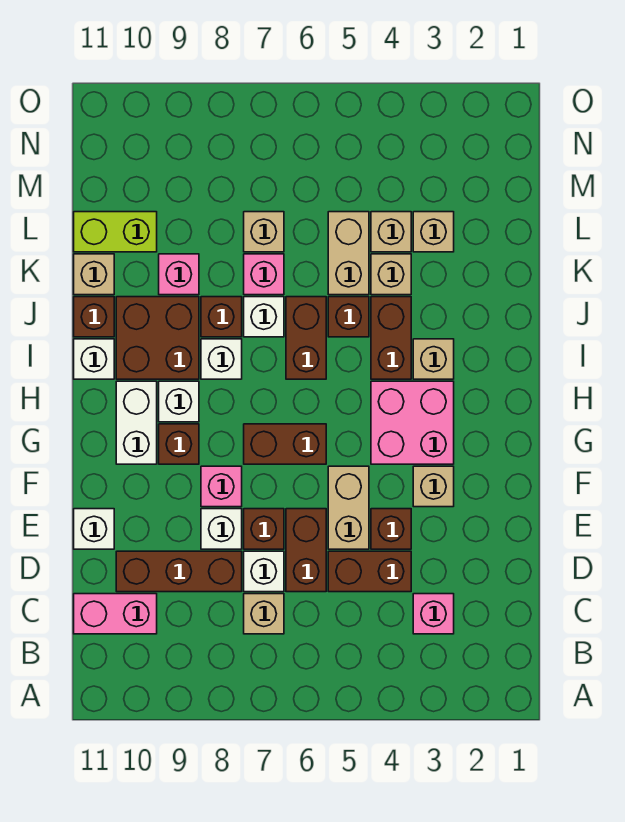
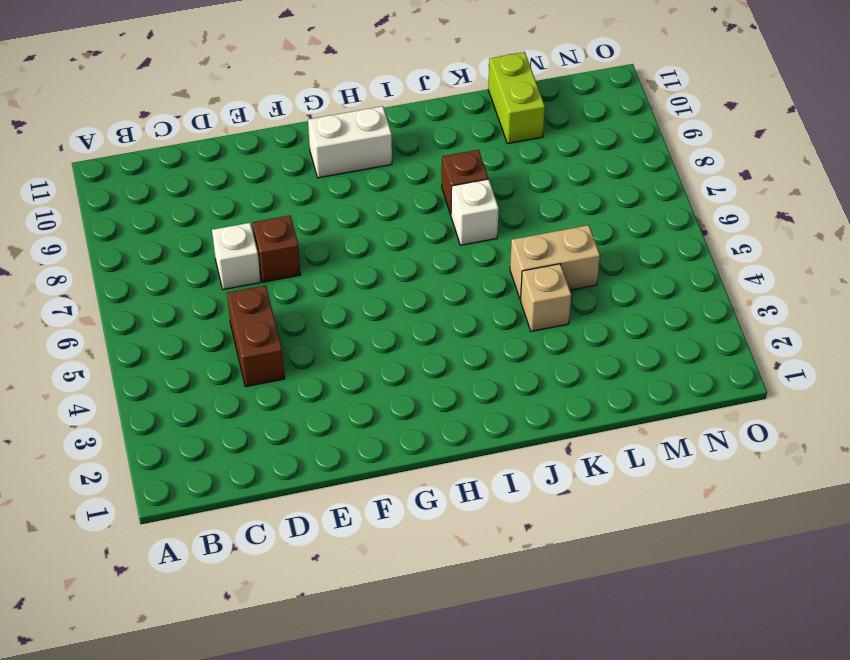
none -> pink 1x1 brick [413,594,454,634]
none -> tan 1x1 brick [244,594,284,634]
none -> pink 1x2 brick [74,594,157,634]
none -> brown 1x2 brick [286,509,326,592]

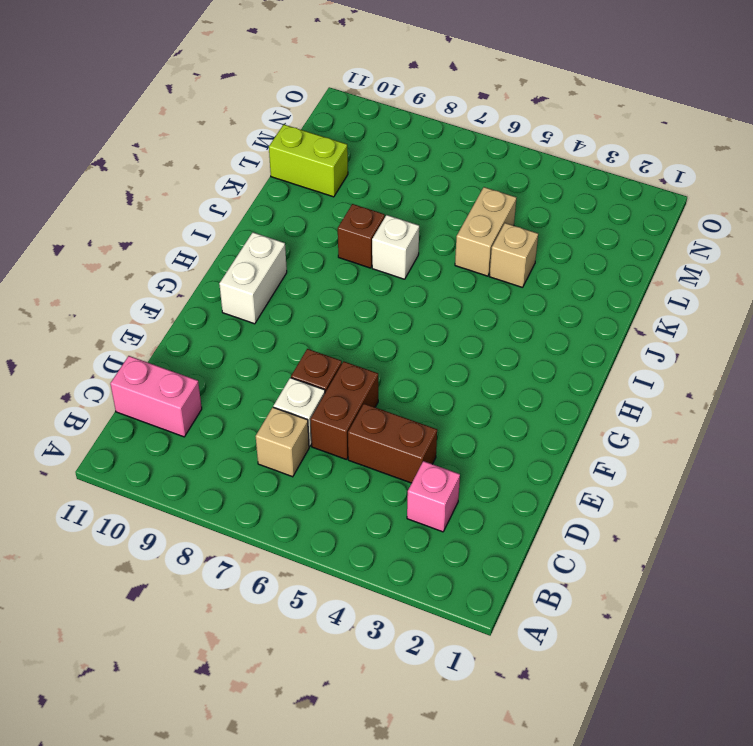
none -> brown 1x3 brick [116,551,242,592]
none -> brown 1x1 brick [371,509,411,549]
none -> tan 1x2 brick [328,466,369,549]
none -> white 1x1 brick [201,509,242,549]

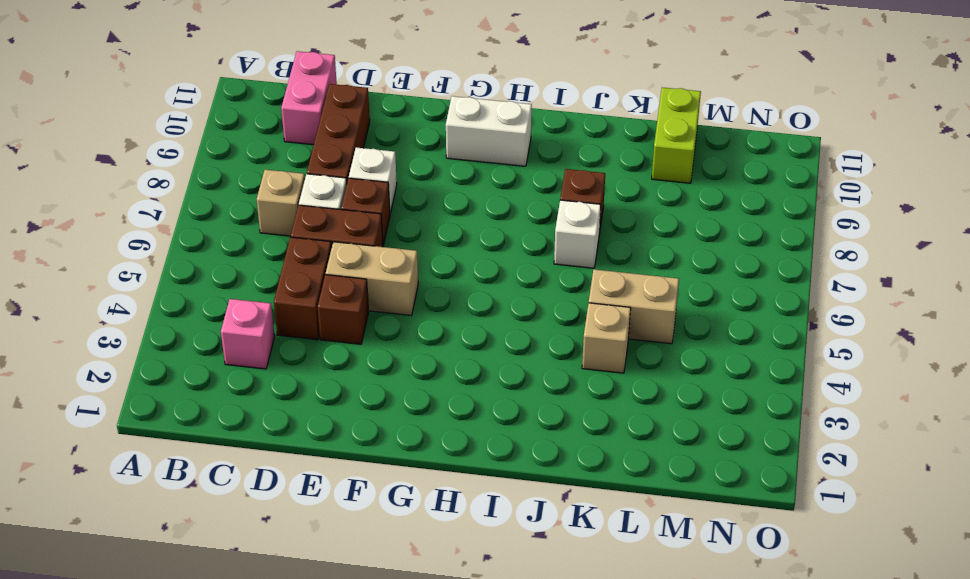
none -> white 1x1 brick [74,509,114,549]
none -> tan 1x1 brick [413,466,454,507]
none -> pink 1x1 brick [201,466,242,507]
none -> pink 2x2 brick [371,381,454,464]

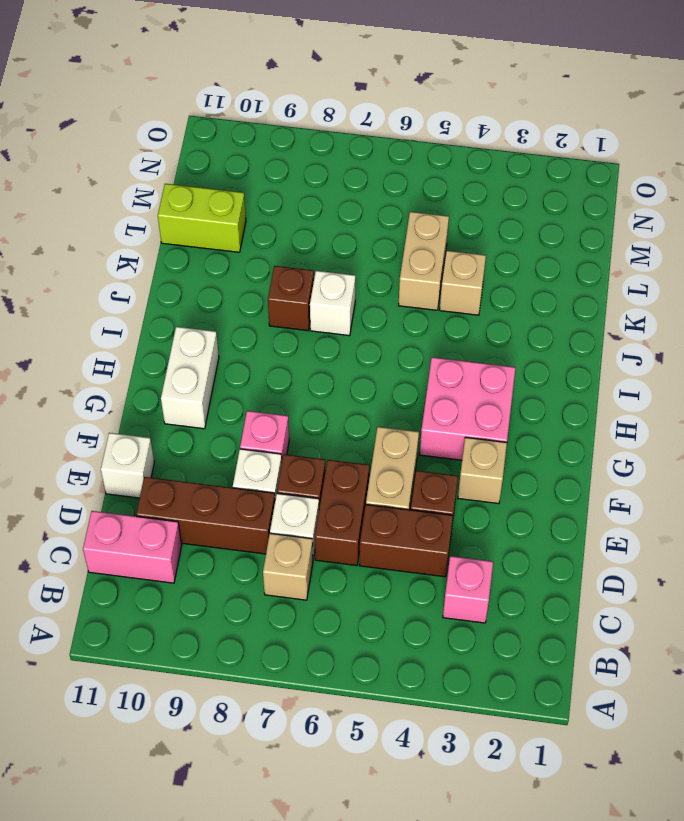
none -> brown 1x2 brick [244,424,326,464]
none -> brown 1x1 brick [159,424,199,464]
none -> white 1x1 brick [159,381,199,422]
none -> tan 1x1 brick [413,339,454,379]

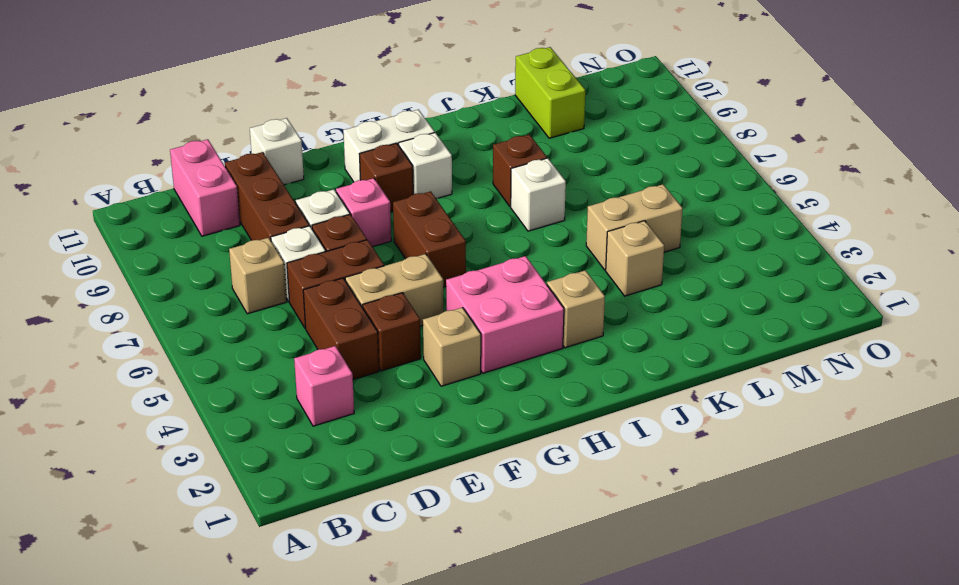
none -> brown 1x2 brick [371,297,411,379]
none -> brown 1x2 brick [286,297,326,379]
none -> white 1x1 brick [201,339,242,379]
none -> brown 2x2 brick [116,297,199,379]

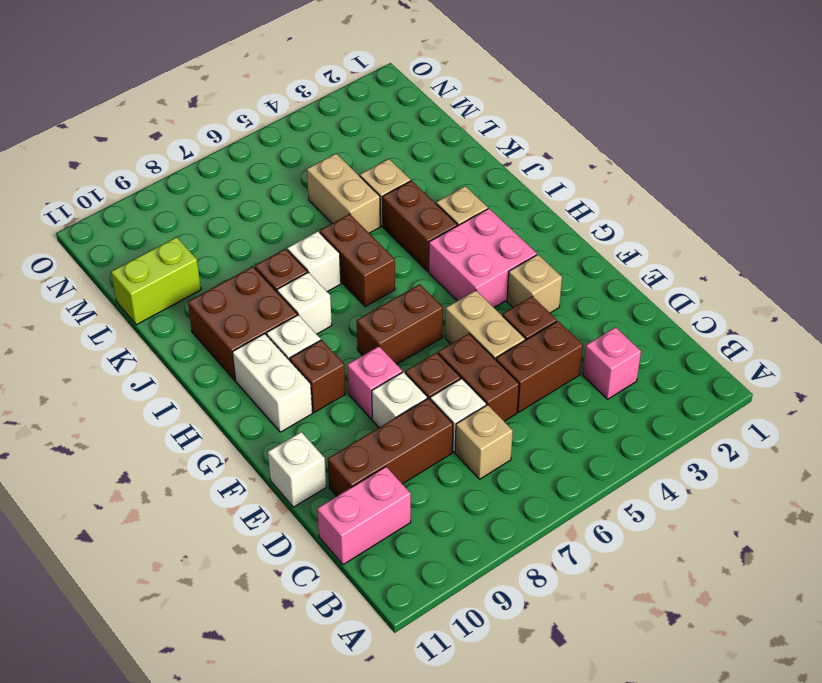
none -> white 1x1 brick [74,339,114,379]
none -> brown 1x1 brick [328,297,369,337]
none -> brown 1x1 brick [74,297,114,337]
none -> pink 1x1 brick [244,254,284,295]

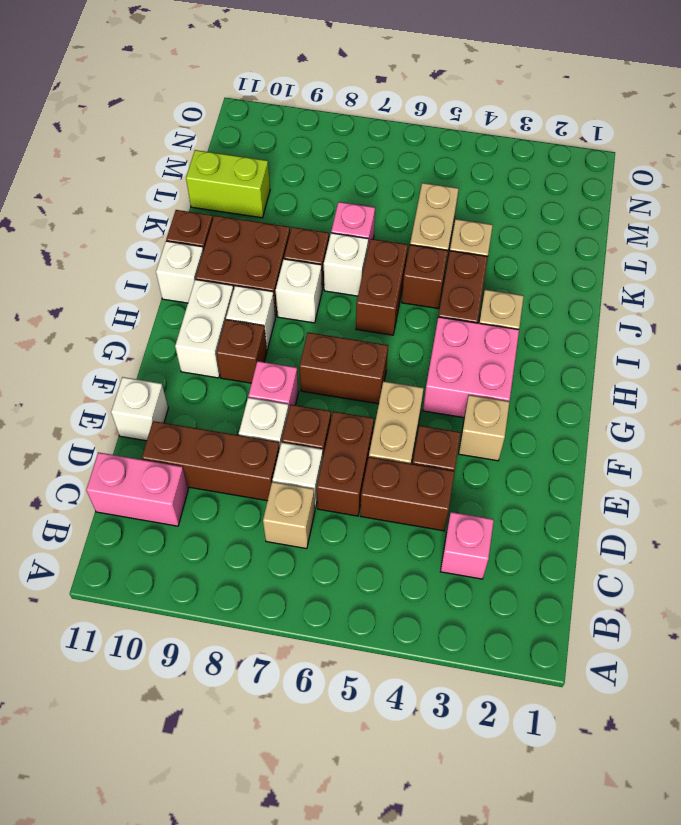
none -> pink 1x1 brick [159,254,199,295]
none -> tan 1x1 brick [74,254,114,295]
none -> tan 1x1 brick [413,212,454,252]
none -> tan 1x1 brick [371,212,411,252]

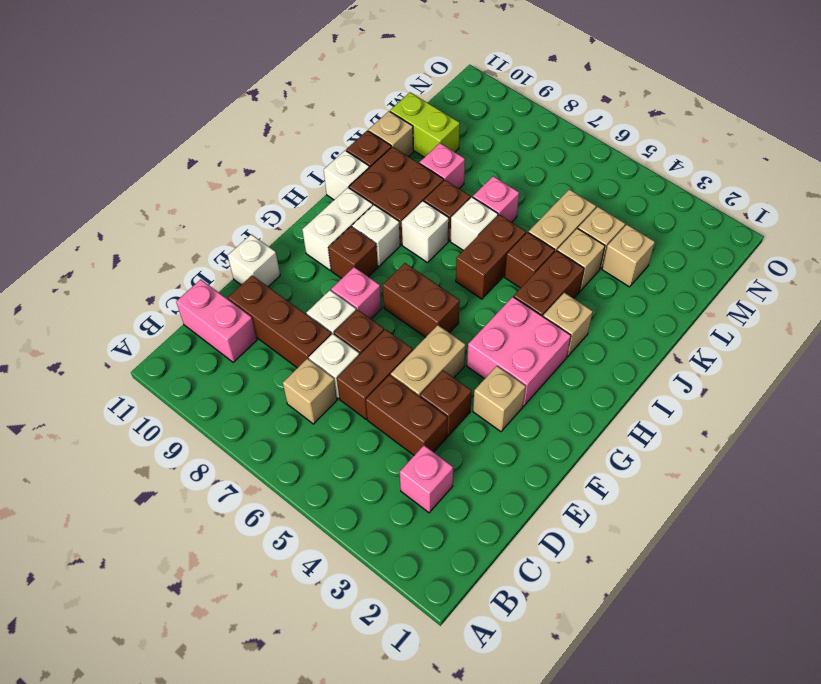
none -> tan 1x1 brick [244,212,284,252]

